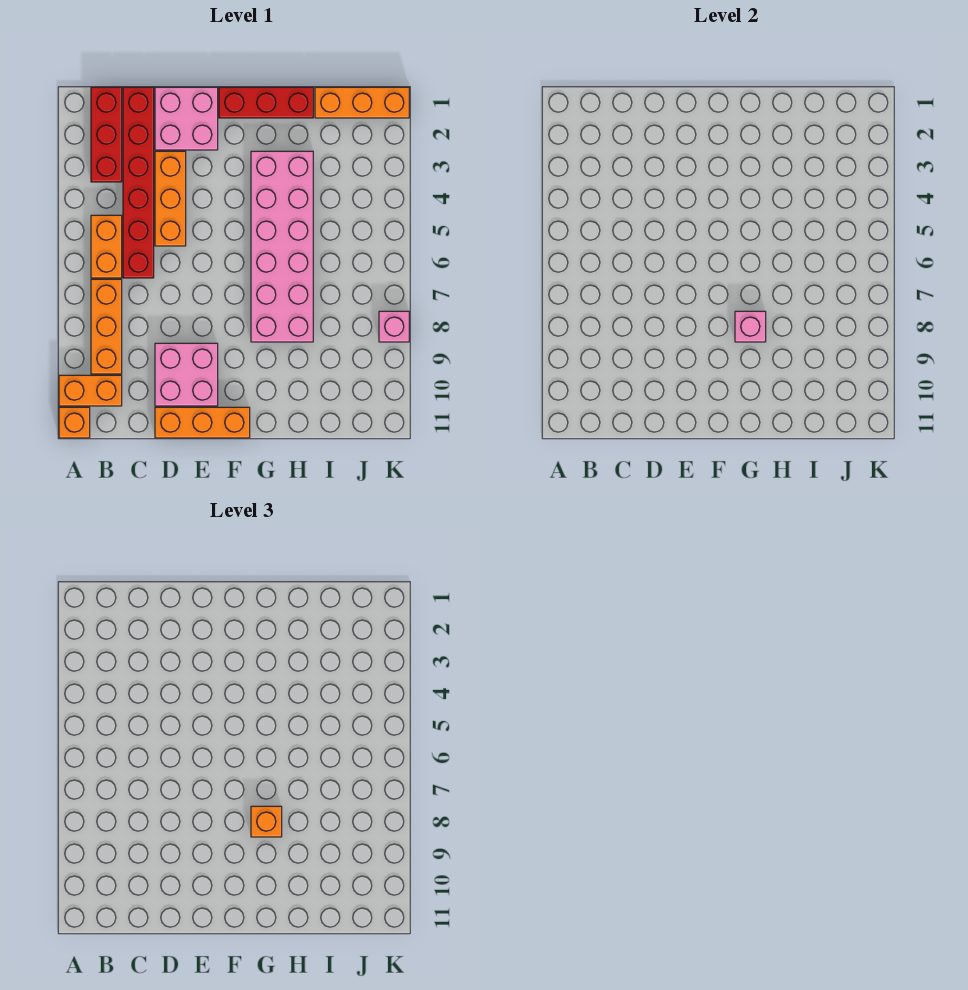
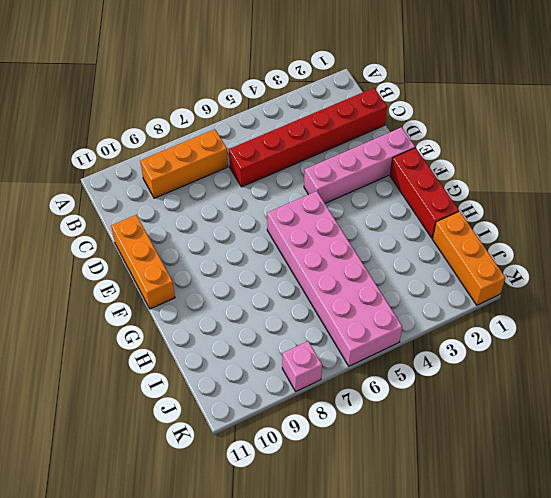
pink 1x4 brick [304,127,415,203] -> pink 2x2 brick [155,87,218,150]
pink 2x6 brick [267,191,402,366] -> pink 2x6 brick turned to [251,151,313,342]
none -> orange 1x2 brick [59,375,122,406]
none -> orange 1x1 brick [59,407,90,438]
none -> red 1x3 brick [91,87,122,182]

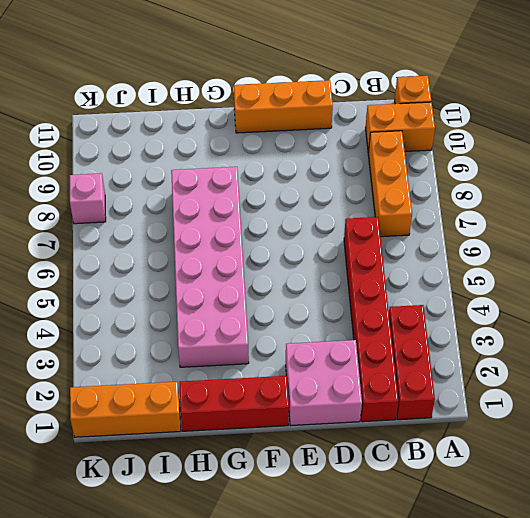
none -> orange 1x2 brick [91,215,122,278]
none -> orange 1x3 brick [155,151,186,246]
none -> pink 2x2 brick [155,343,218,406]

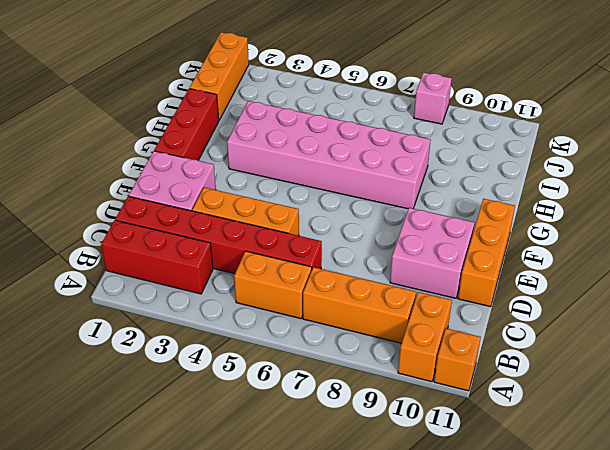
none -> pink 1x1 brick [735,311,766,342]
none -> orange 1x1 brick [251,806,282,837]

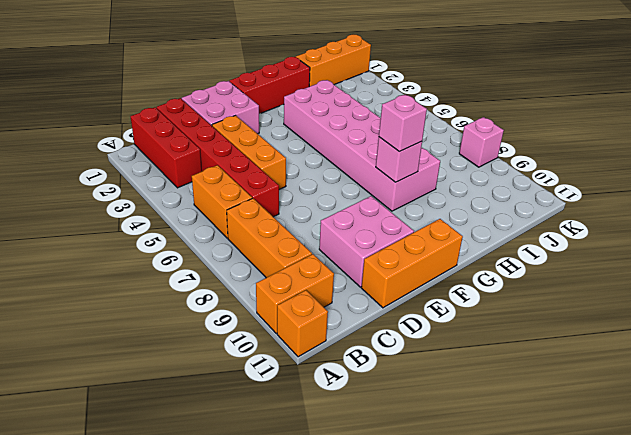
pink 1x1 brick [379,95,427,152] -> orange 1x1 brick [251,806,282,837]

